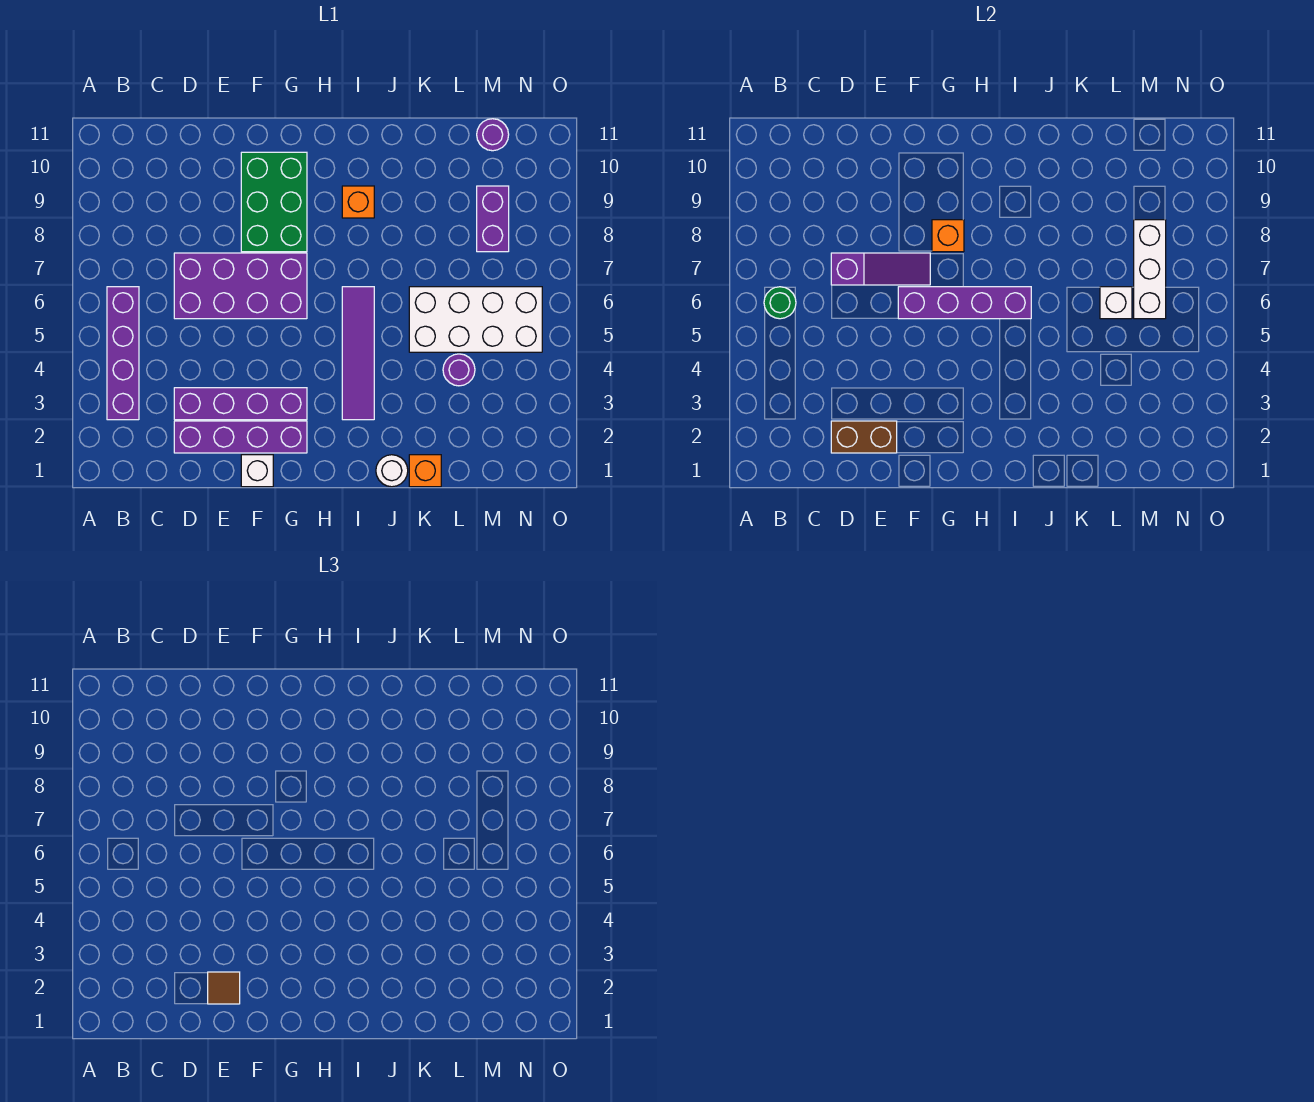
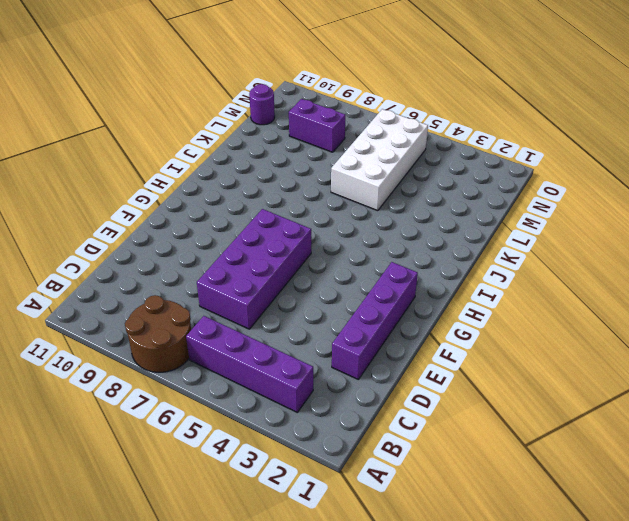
brown 2x2 round brick [125,295,191,372] -> none
none -> purple 1x4 brick [174,388,307,420]
none -> white 1x1 brick [241,455,273,487]
none -> green 2x3 brick [241,152,307,252]

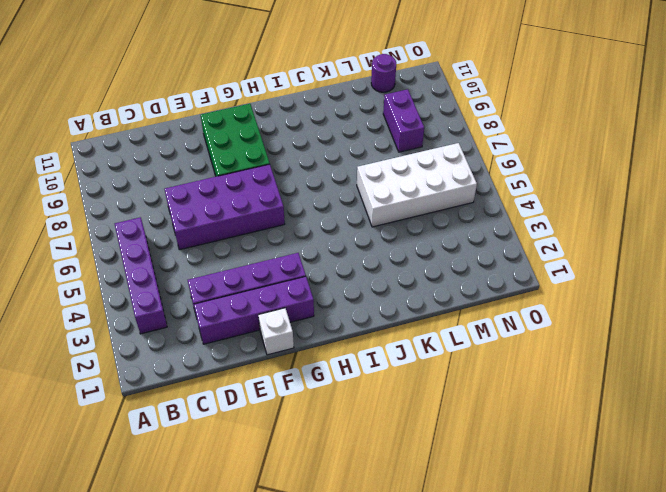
none -> purple 1x4 tile [342,287,374,420]
none -> orange 1x1 brick [342,186,374,218]
none -> white 1x1 round brick [376,455,408,487]

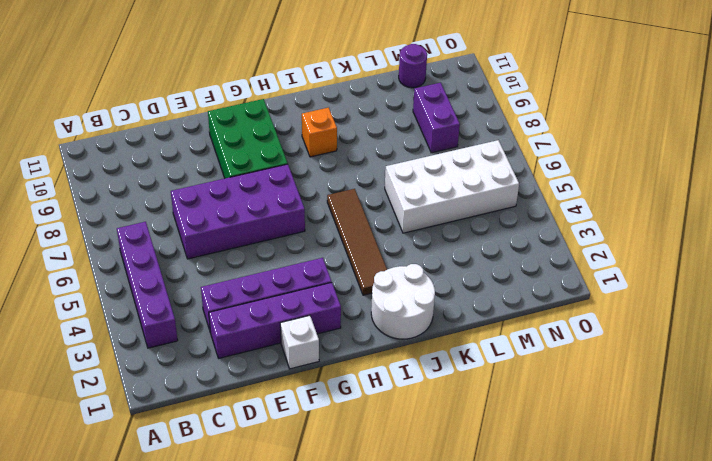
white 2x2 round brick [371,264,435,339] -> white 1x1 round brick [376,455,408,487]
brown 1x4 tile [327,189,387,295] -> purple 1x4 tile [342,287,374,420]
none -> orange 1x1 brick [409,455,441,487]
none -> purple 1x1 round brick [443,354,475,386]
none -> green 1x1 round brick [764,287,796,319]

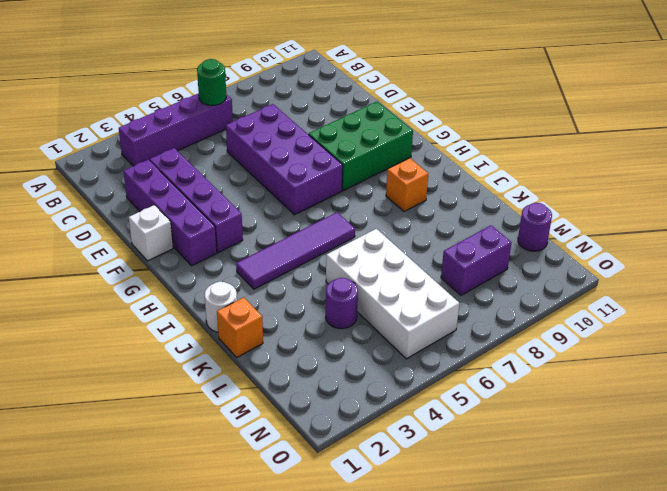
none -> brown 1x2 brick [831,421,897,453]
none -> purple 1x3 slope [831,253,930,285]
none -> purple 1x4 brick [898,287,1031,319]

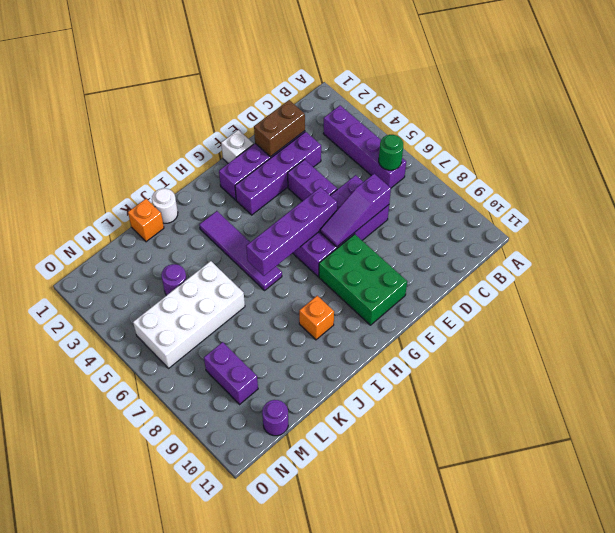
purple 1x2 brick [288,160,337,201] -> none
none -> orange 1x1 brick [932,220,964,252]
none -> white 1x1 brick [1100,287,1132,319]
none -> white 1x3 brick [1134,220,1166,319]

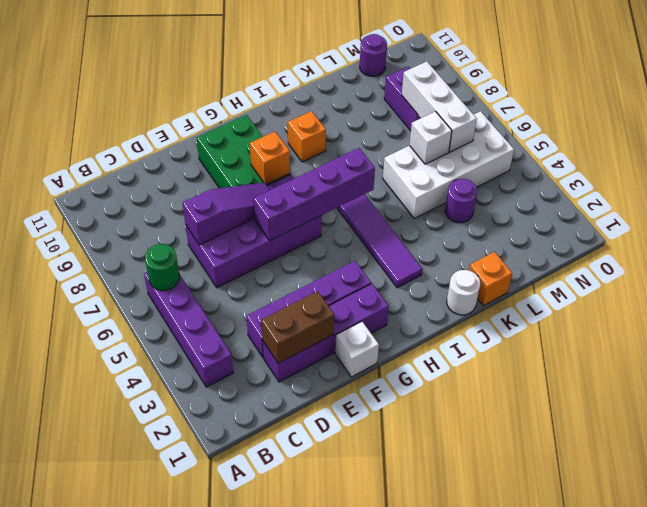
none -> brown 1x1 tile [208,972,240,1004]

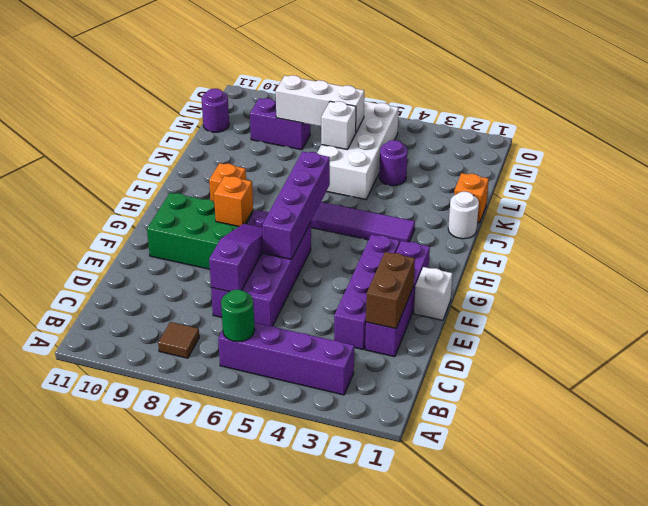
brown 1x1 tile [158,322,199,358] -> brown 1x1 tile moved to [208,972,240,1004]

